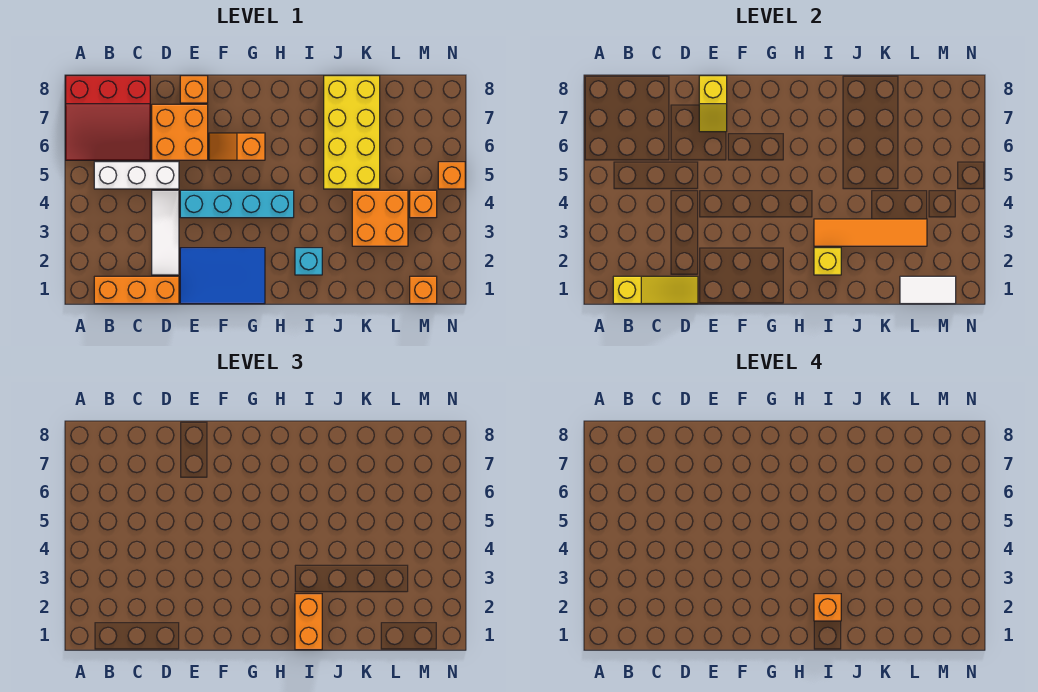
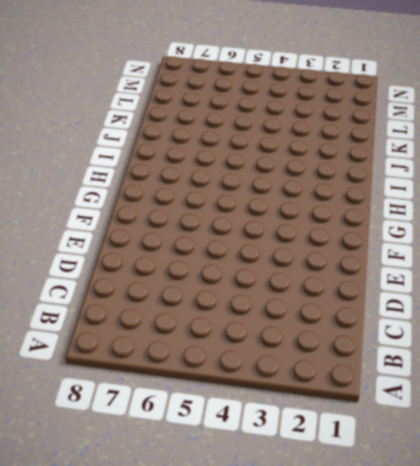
none -> red 3x3 slope [66,76,150,160]
none -> orange 1x3 brick [94,276,179,304]
none -> white 1x3 brick [94,162,179,189]

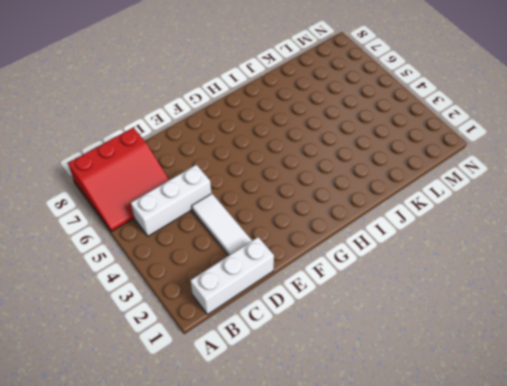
white 1x3 brick [190,237,274,314] -> orange 1x3 brick [94,276,179,304]
none -> orange 2x2 brick [152,104,208,160]
none -> blue 2x3 tile [180,248,265,304]
none -> cyan 1x4 brick [180,190,294,218]

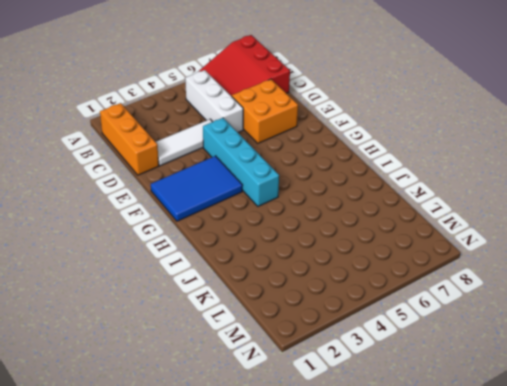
blue 2x3 tile [151,156,242,221] -> blue 2x3 tile turned to [180,248,265,304]
none -> orange 1x1 brick [180,76,208,103]
none -> orange 1x2 slope [209,133,265,160]
none -> cyan 1x1 brick [295,248,322,275]

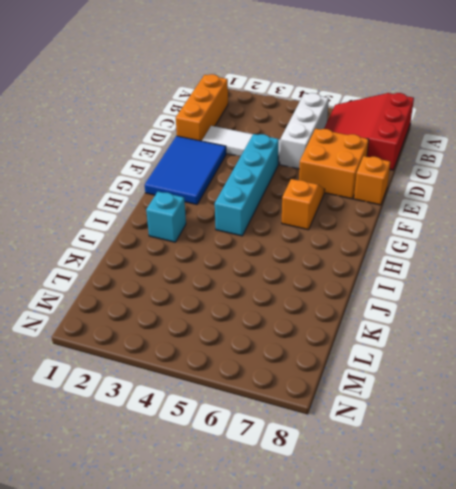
none -> yellow 2x4 brick [324,76,380,189]
none -> orange 2x2 brick [352,190,408,246]
none -> orange 1x1 brick [410,276,437,304]

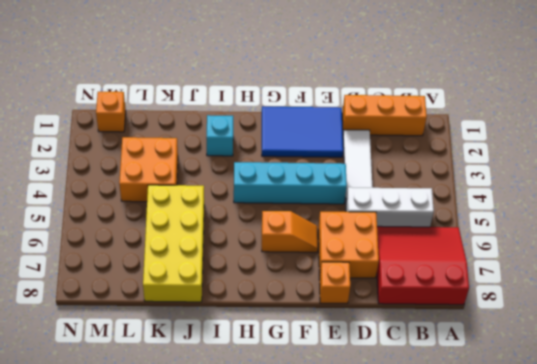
none -> orange 1x1 brick [410,190,437,218]
none -> orange 1x1 brick [438,162,465,189]
none -> yellow 1x3 slope [613,276,698,304]

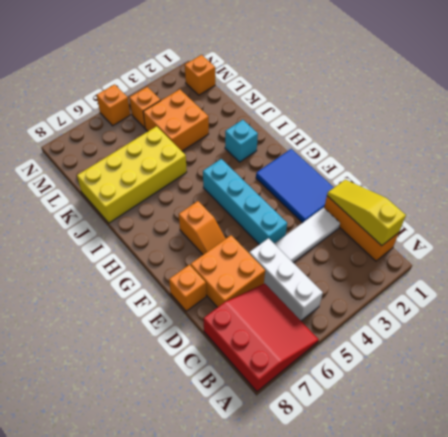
none -> yellow 1x2 slope [699,76,727,132]
none -> yellow 1x1 brick [814,248,841,275]
none -> orange 1x4 tile [814,219,927,246]

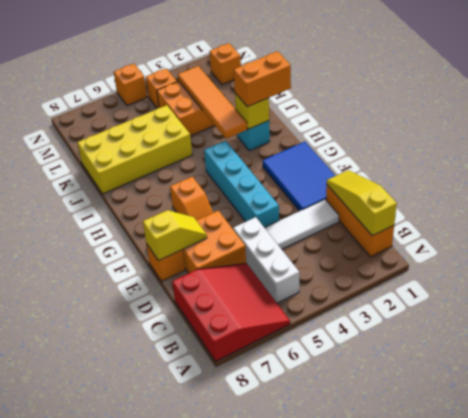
none -> white 1x2 tile [900,276,956,304]
none -> orange 1x1 brick [814,594,841,621]

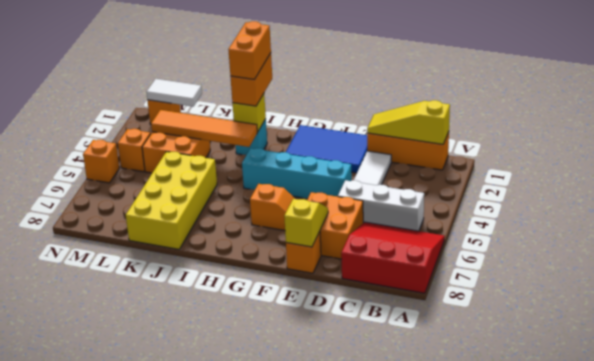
orange 1x2 brick [228,21,271,80] -> orange 1x1 brick [814,594,841,621]

